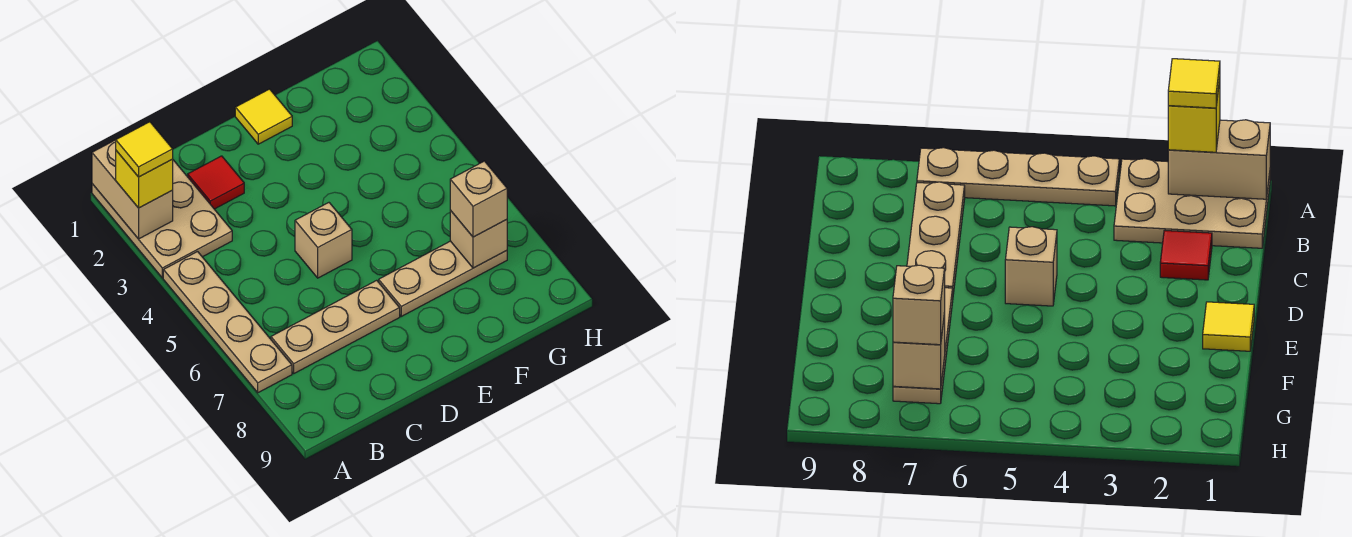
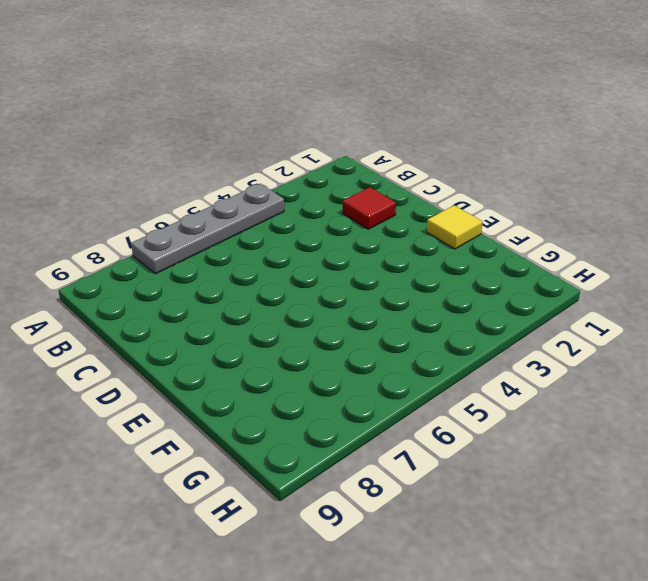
grey 1x4 plate [131,184,284,274] -> tan 1x4 plate [163,252,292,393]
none -> tan 2x3 plate [92,160,232,278]
none -> tan 1x3 plate [271,280,400,373]
none -> tan 1x1 brick [295,203,352,278]

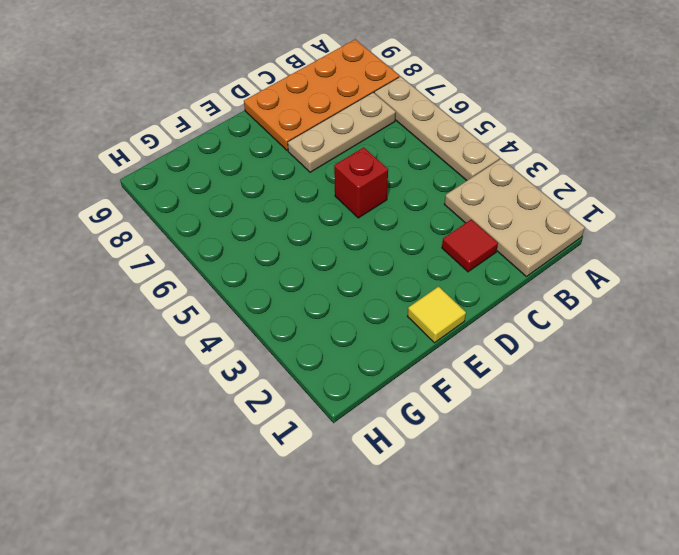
orange 2x4 plate [244,39,399,151] -> none
red 1x1 brick [334,147,388,218] -> tan 1x1 brick [295,203,352,278]
none -> tan 1x3 plate [379,241,507,316]
none -> tan 1x2 brick [92,140,173,239]
none -> tan 1x1 brick [450,210,507,268]

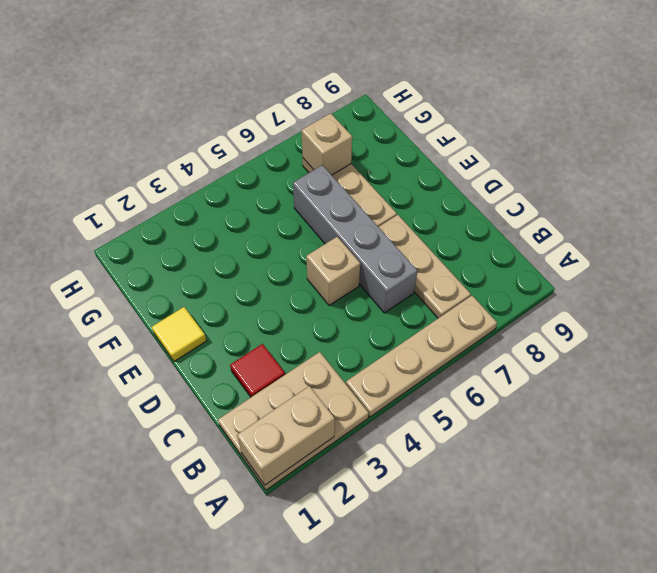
grey 1x4 brick [293,165,417,313] -> none
none -> yellow 1x1 brick [116,151,173,208]
none -> tan 1x1 brick [450,161,507,237]
none -> yellow 1x1 tile [116,122,173,177]

